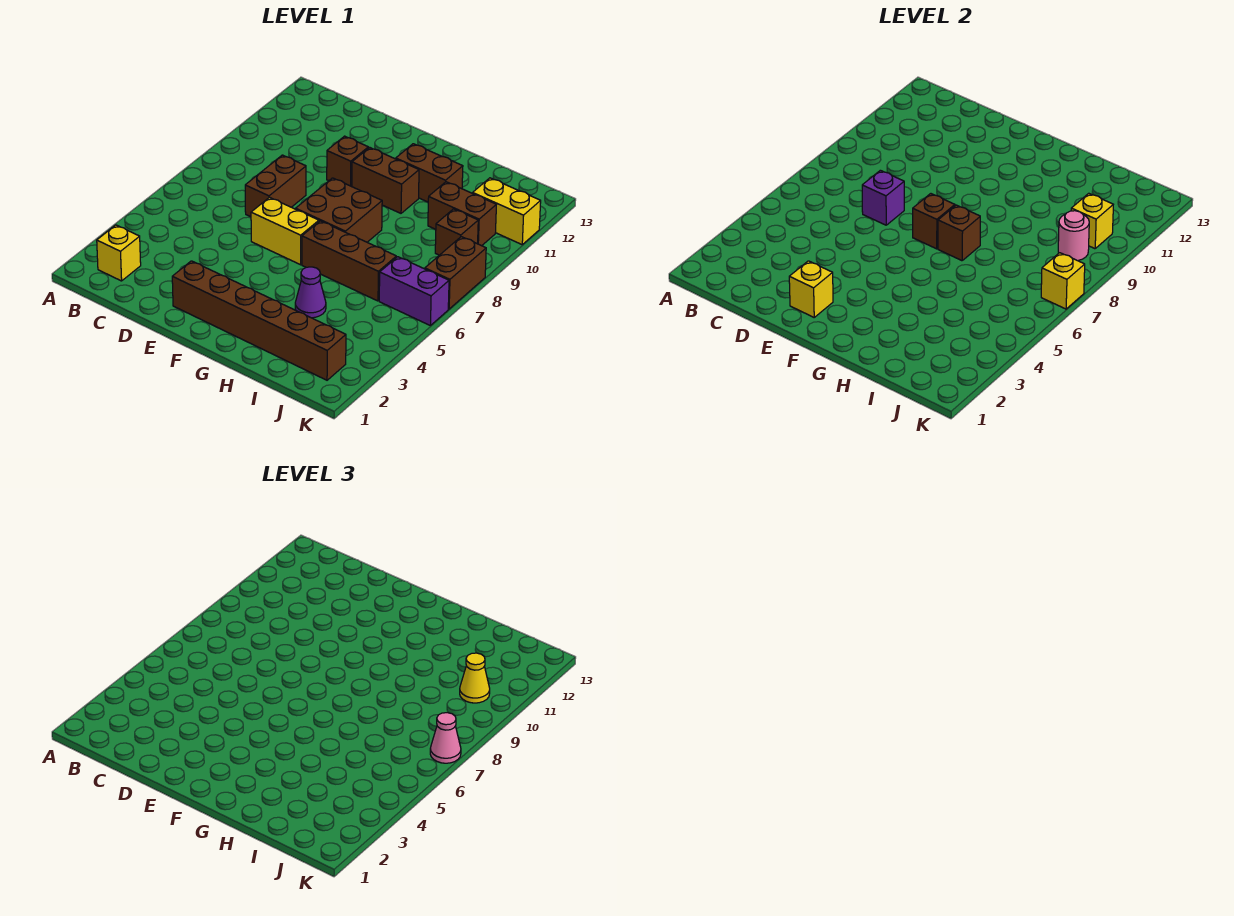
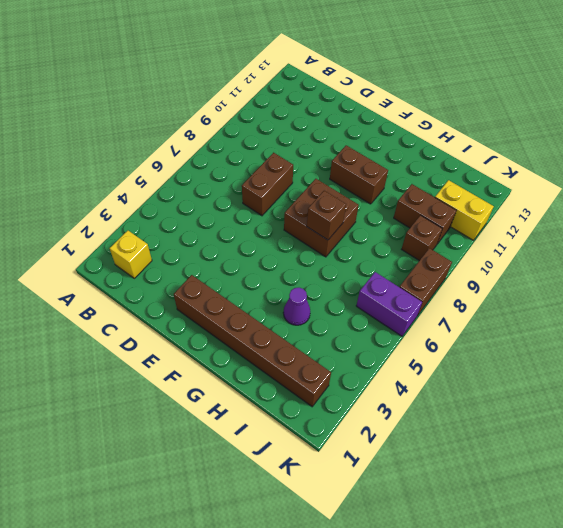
none -> yellow 1x2 brick [251,197,319,265]
none -> brown 1x1 brick [327,136,368,187]
none -> brown 1x3 brick [302,221,396,301]

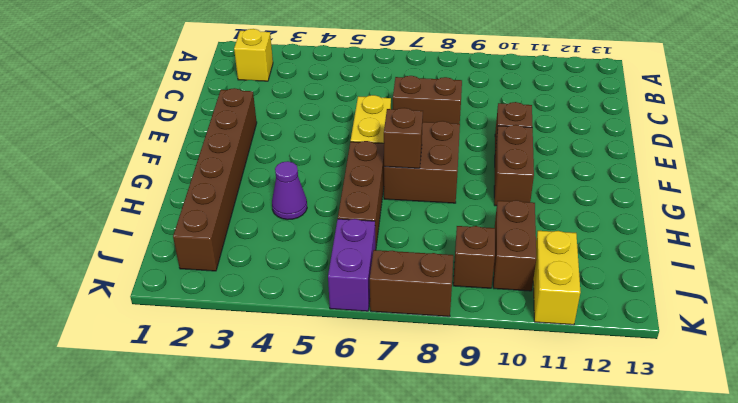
none -> brown 1x2 brick [396,144,463,202]
none -> purple 1x1 brick [862,170,904,225]
none -> yellow 1x1 brick [789,261,833,317]

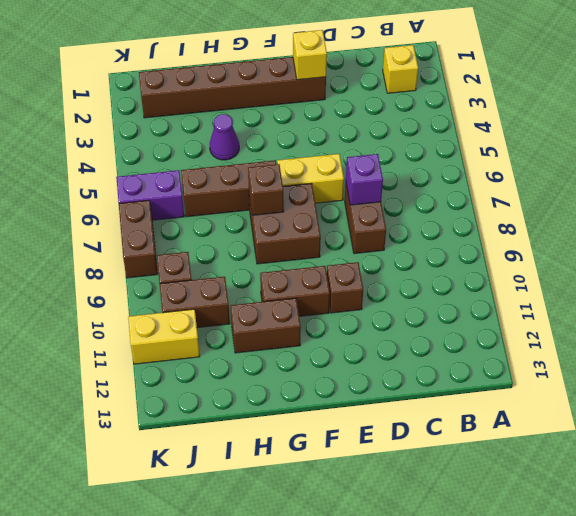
none -> brown 1x1 brick [913,194,955,249]
none -> pink 1x1 round brick [1058,211,1089,261]
none -> yellow 1x1 brick [1071,193,1113,249]

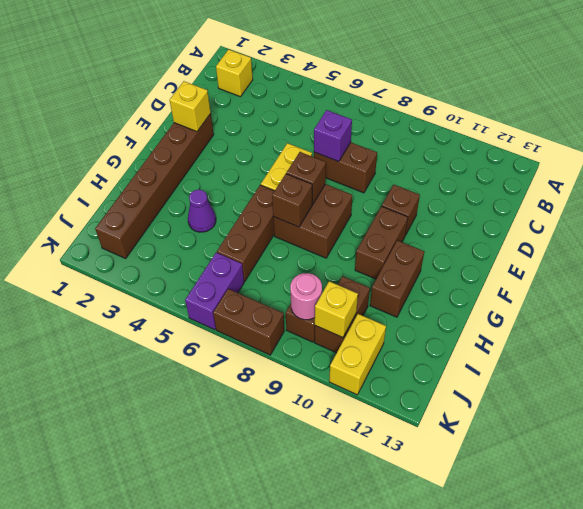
none -> yellow 1x1 brick [1041,253,1085,309]
none -> yellow 1x1 cone [460,653,490,703]
none -> pink 1x1 cone [430,713,461,763]

